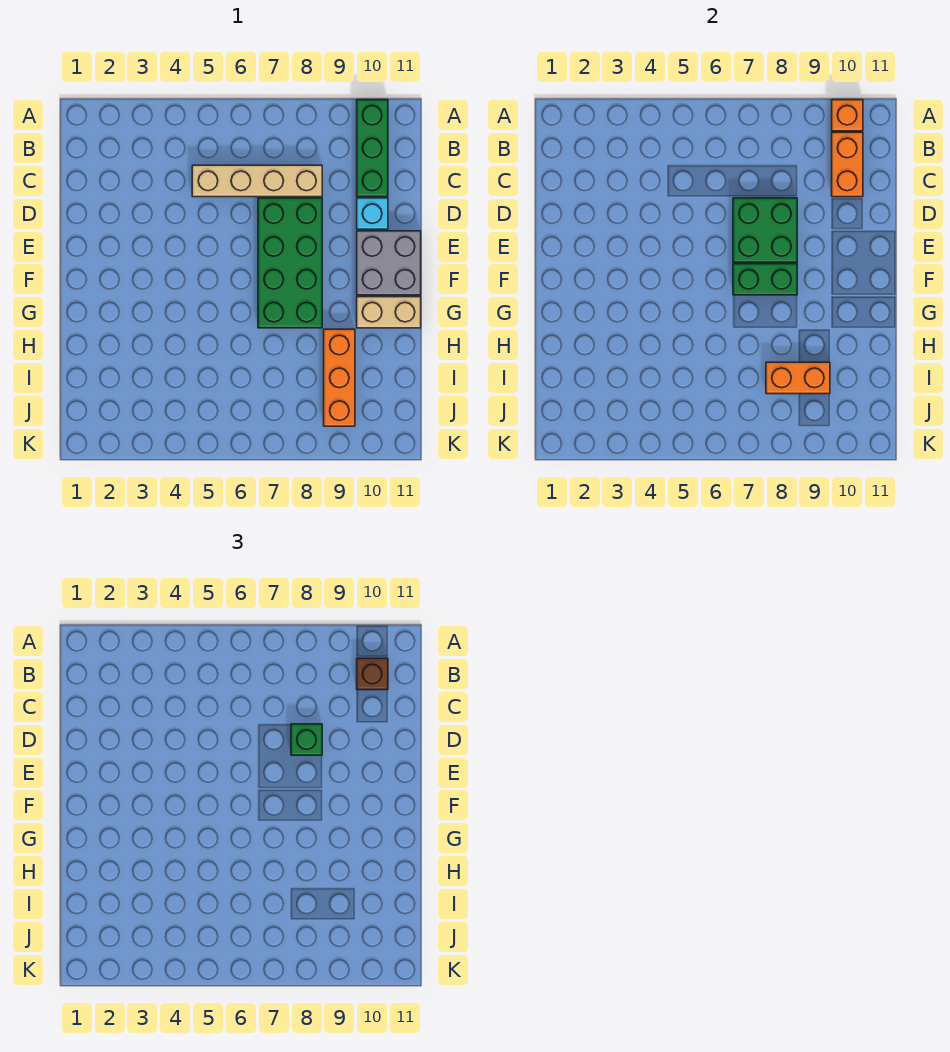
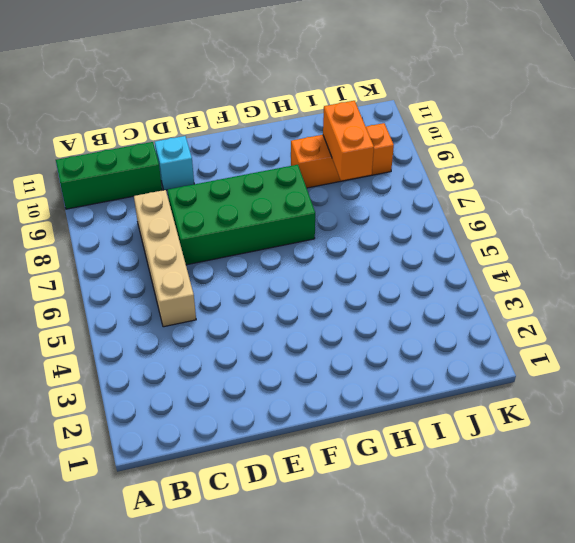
none -> grey 2x2 brick [357,231,421,295]
none -> tan 1x2 brick [357,297,421,328]
none -> orange 1x1 brick [832,100,863,131]

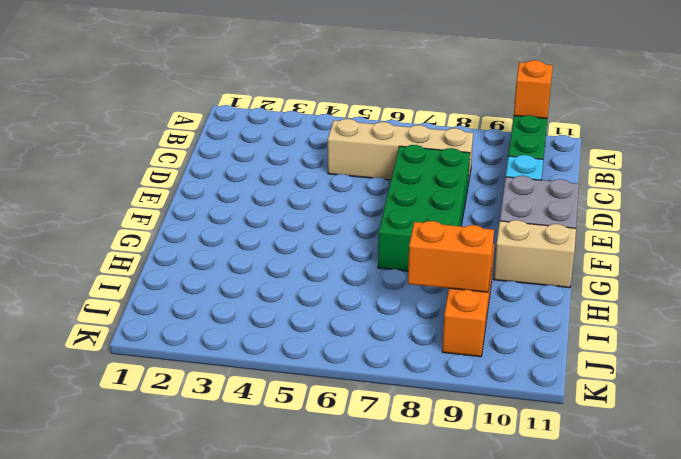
none -> orange 1x2 brick [832,132,863,197]
none -> green 2x2 brick [733,198,797,262]
none -> green 1x2 brick [733,264,797,295]

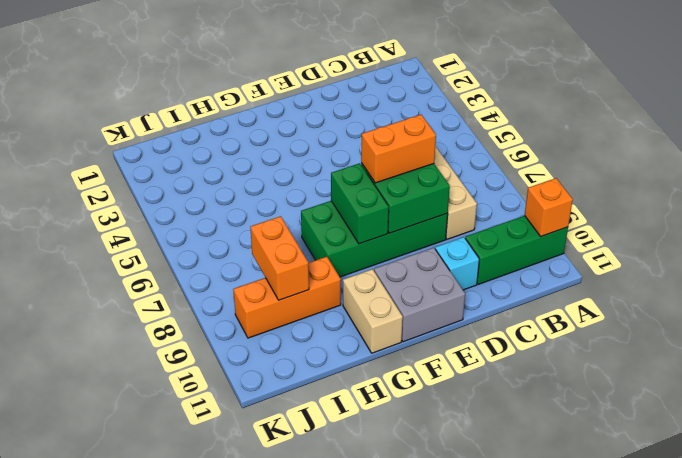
orange 1x2 brick [361,115,436,183] -> orange 1x2 brick moved to [832,132,863,197]
none -> brown 1x1 brick [357,658,388,690]
none -> green 1x1 brick [291,724,322,755]

